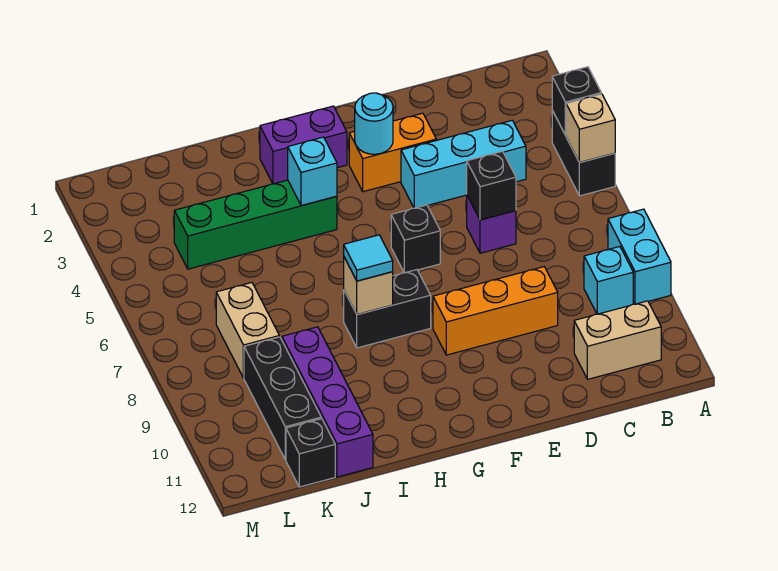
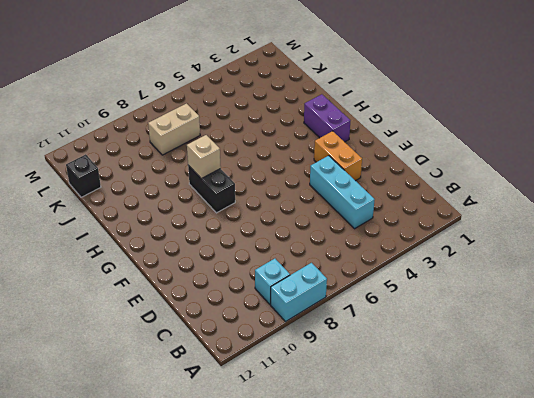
none -> black 1x2 brick [552,111,615,196]
none -> tan 1x2 brick [574,301,661,379]
none -> purple 1x1 brick [467,196,516,253]

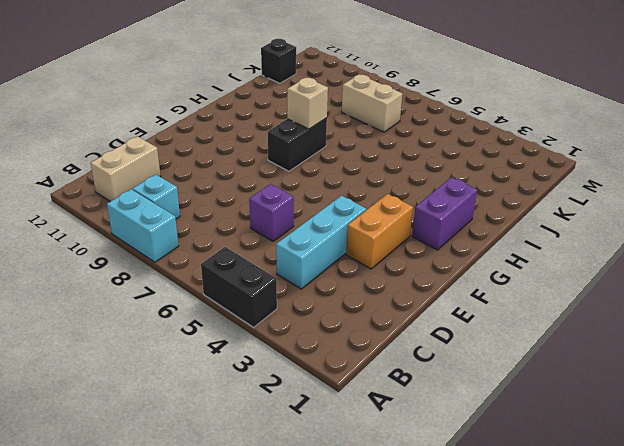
none -> orange 1x3 brick [433,267,558,355]
none -> black 1x1 brick [391,205,440,273]
none -> green 1x4 brick [174,180,337,269]

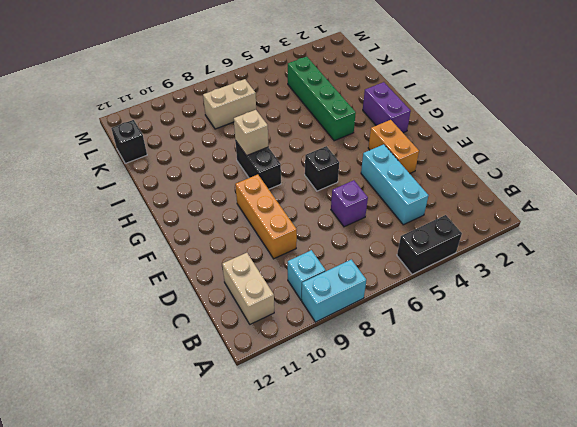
none -> purple 1x4 brick [282,327,373,477]
none -> black 1x3 brick [244,337,321,460]
none -> black 1x1 brick [552,67,601,135]

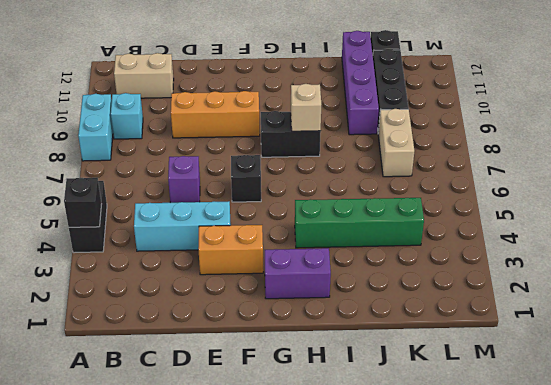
none -> tan 1x1 brick [566,94,615,163]
none -> black 1x1 brick [467,151,516,220]
none -> cyan 1x1 round brick [355,93,393,154]

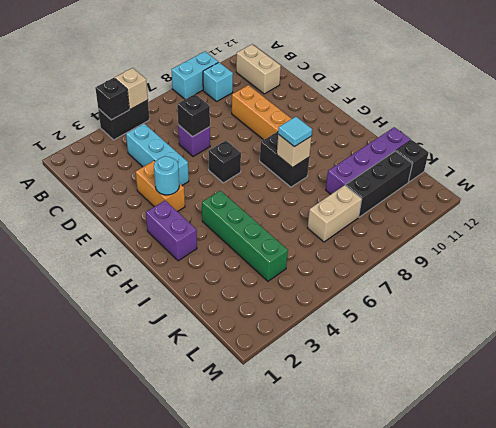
none -> cyan 1x1 brick [288,137,337,206]

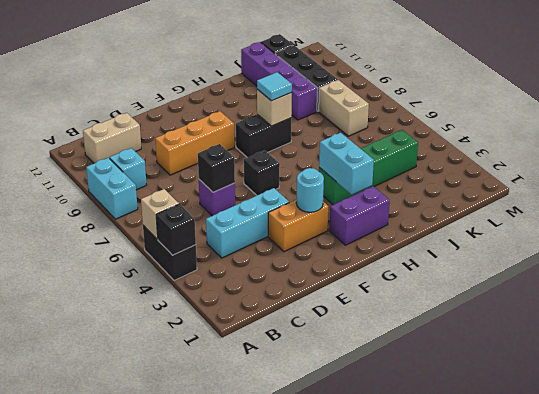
cyan 1x2 brick [319,133,374,194] -> cyan 1x1 brick [288,137,337,206]

